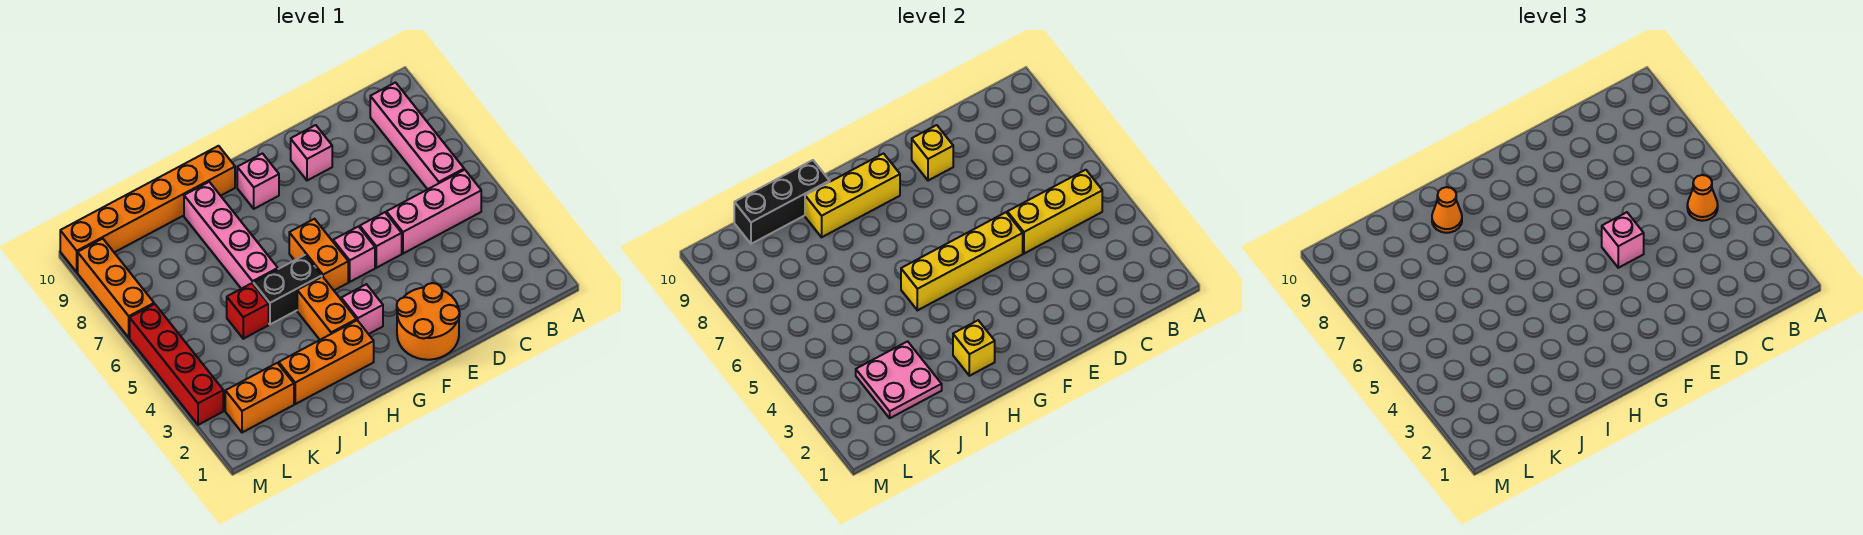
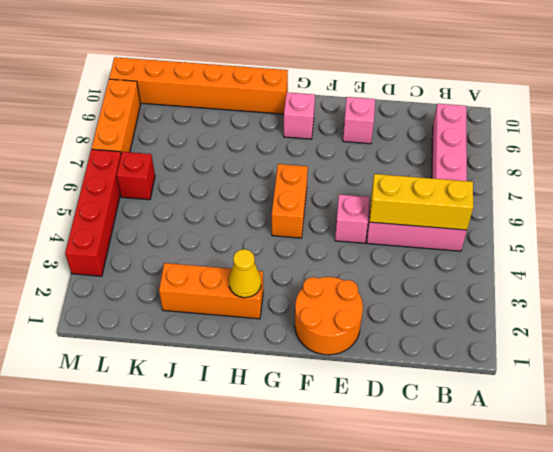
yellow 1x1 cone [229,249,261,298] -> yellow 1x1 brick [953,320,995,376]
red 1x1 brick [117,152,155,200] -> red 1x1 brick moved to [227,283,269,339]
none -> pink 1x1 brick [333,226,375,282]
none -> pink 1x1 brick [341,284,383,334]
none -> orange 1x2 brick [297,277,356,340]

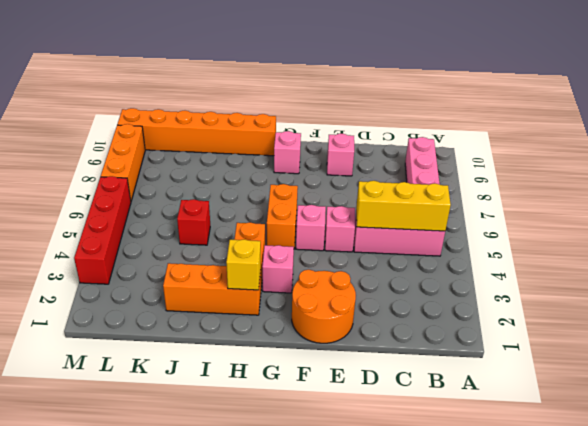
none -> black 1x2 brick [253,255,322,324]
none -> pink 1x4 brick [184,182,278,289]
none -> orange 1x2 brick [225,363,294,432]

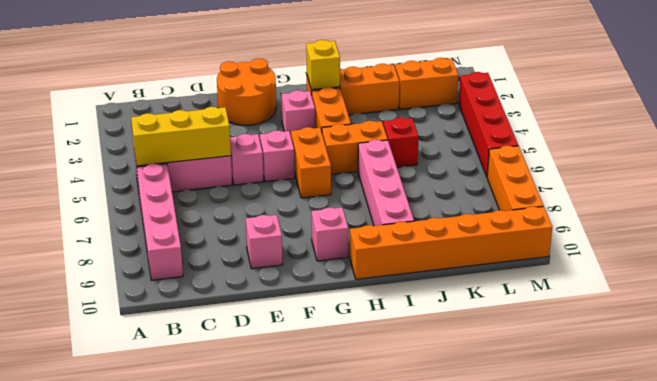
orange 1x2 brick [322,121,388,174] -> black 1x2 brick [253,255,322,324]
none -> yellow 1x4 brick [901,212,1023,310]
none -> yellow 1x1 brick [912,125,953,181]
none -> yellow 1x3 brick [805,154,900,237]

